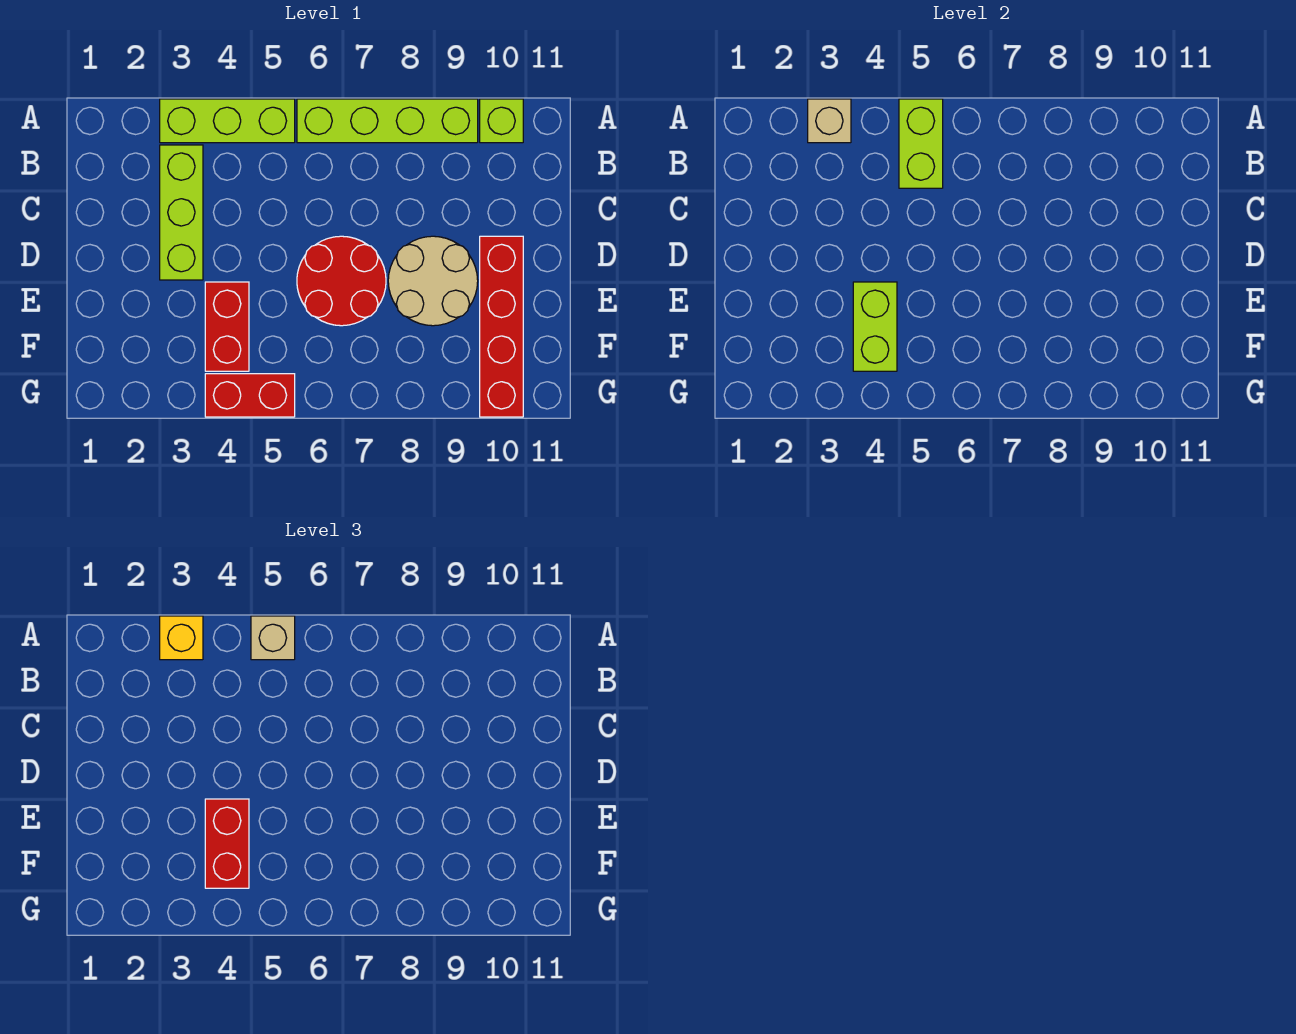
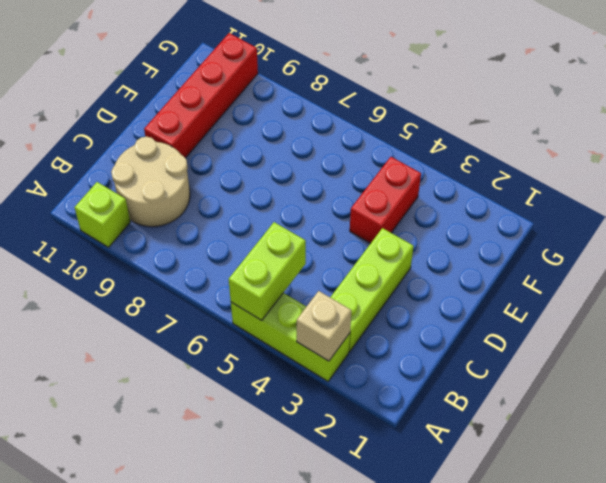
tan 2x2 round brick [111,137,190,227] -> tan 2x2 round brick moved to [388,236,478,326]
none -> lime 1x4 brick [297,99,478,143]
none -> red 2x2 round brick [297,236,386,326]
none -> red 1x2 brick [205,374,295,417]

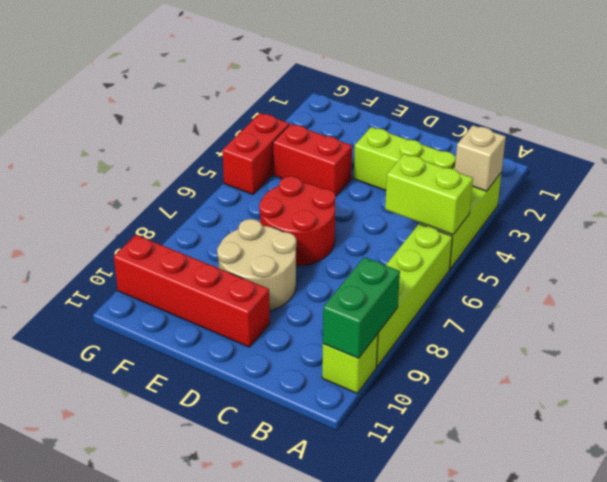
green 1x2 brick [323,257,400,358] -> none
none -> lime 1x2 brick [853,282,897,371]
none -> yellow 1x1 brick [160,616,203,660]
none -> tan 1x1 brick [251,616,295,660]

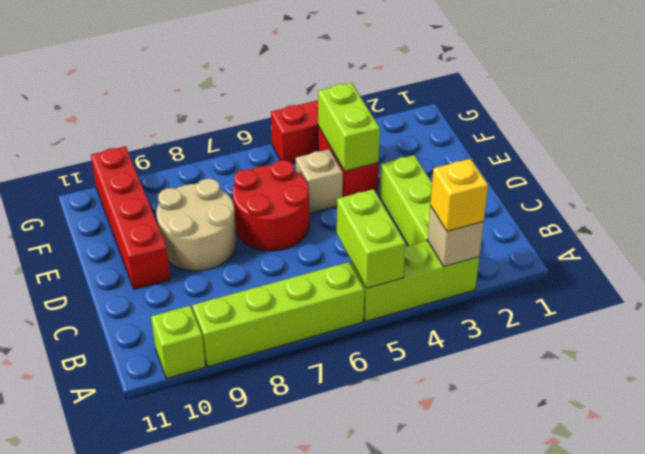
tan 1x1 brick [296,149,343,214] -> tan 1x1 brick moved to [251,616,295,660]
none -> red 1x2 brick [205,799,249,888]

